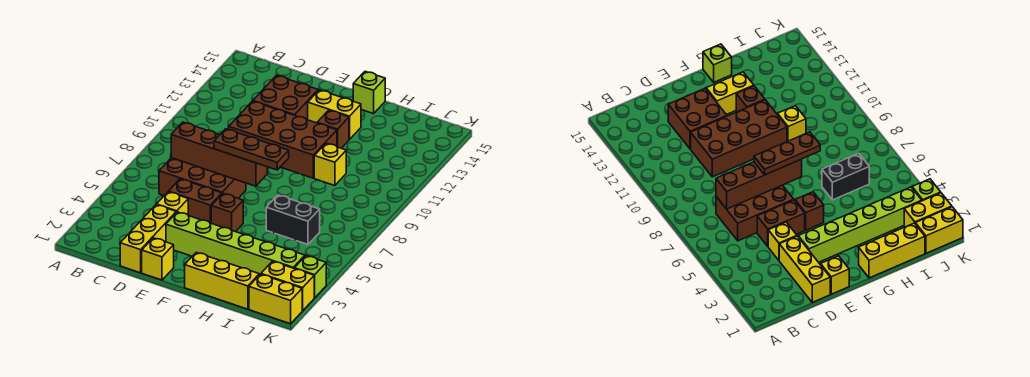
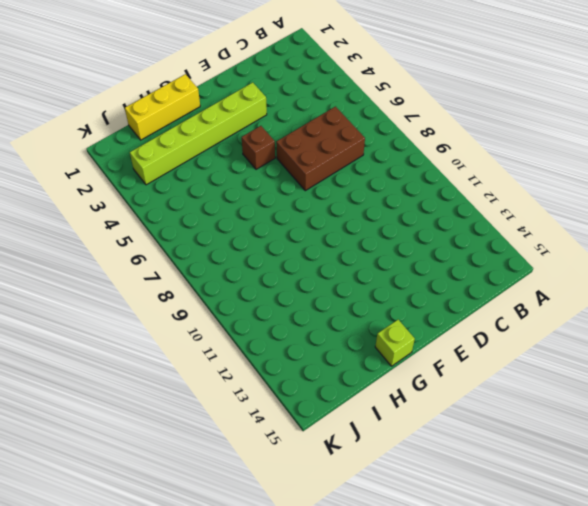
none -> yellow 1x3 brick [120,205,176,273]
none -> yellow 1x1 brick [156,192,188,215]
none -> brown 1x2 brick [169,179,222,223]

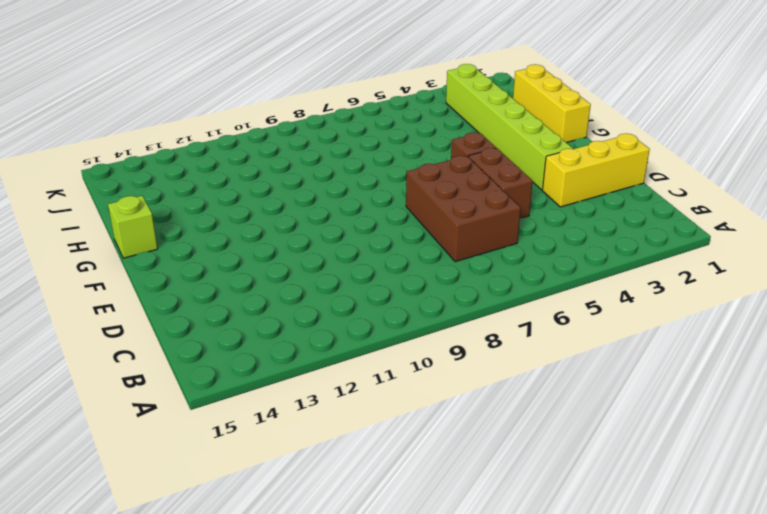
none -> yellow 1x1 brick [156,192,188,215]
none -> brown 2x4 brick [229,101,337,178]
none -> brown 2x2 brick [253,75,318,120]

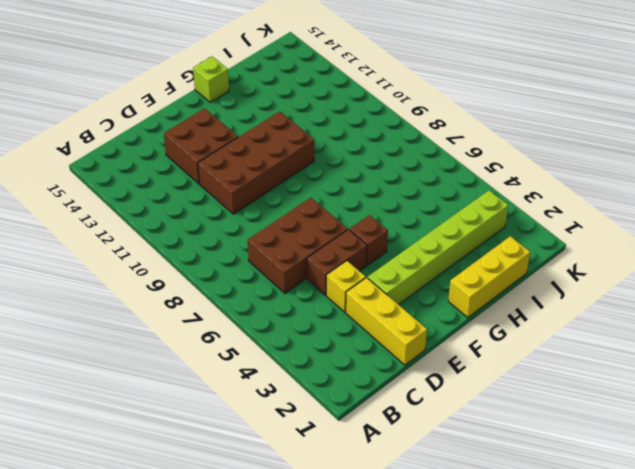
none -> yellow 1x1 brick [142,238,174,280]
none -> yellow 1x2 brick [308,90,361,139]
none -> brown 1x1 brick [317,110,349,148]

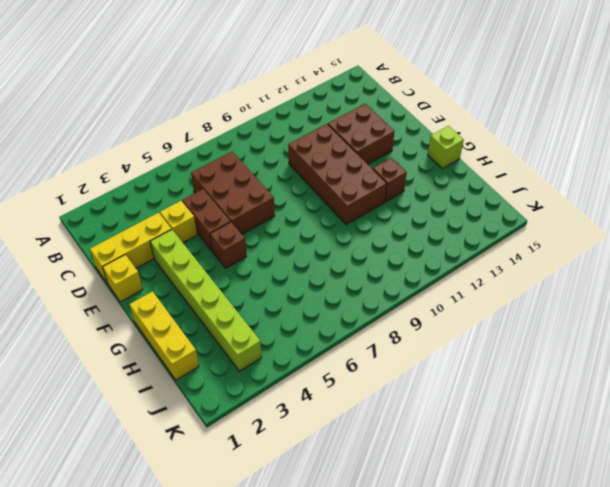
none -> yellow 1x2 brick [308,90,361,139]
none -> black 1x2 brick [266,195,320,244]
none -> yellow 1x1 brick [314,143,346,186]

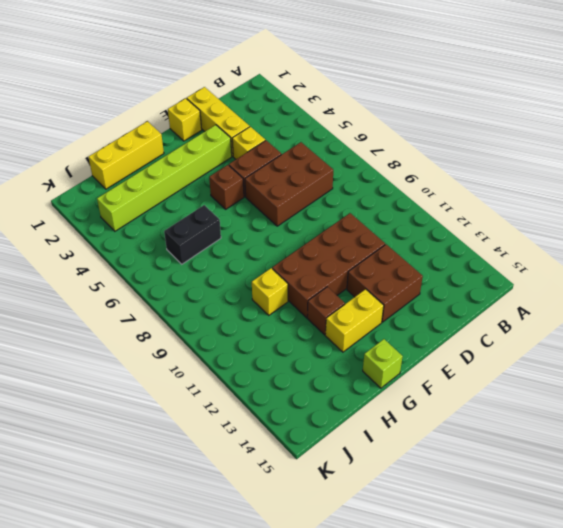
none -> yellow 1x2 brick [249,274,302,324]
none -> yellow 1x2 brick [261,261,314,311]
none -> lime 1x1 brick [294,256,326,298]

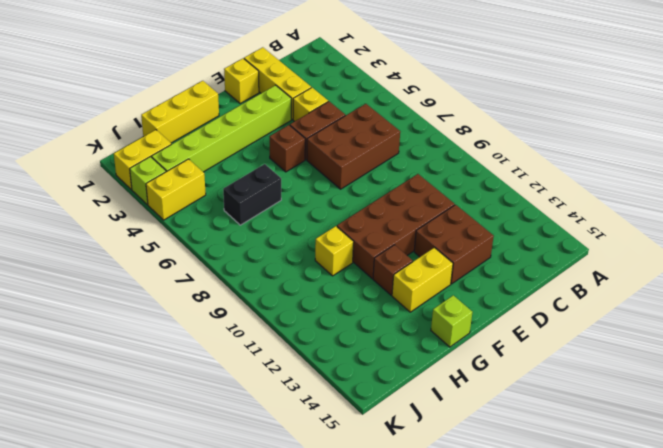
yellow 1x2 brick [146,159,206,220] -> yellow 1x2 brick moved to [249,274,302,324]
none -> brown 1x4 brick [171,122,267,186]
none -> brown 1x3 plate [214,129,289,170]

